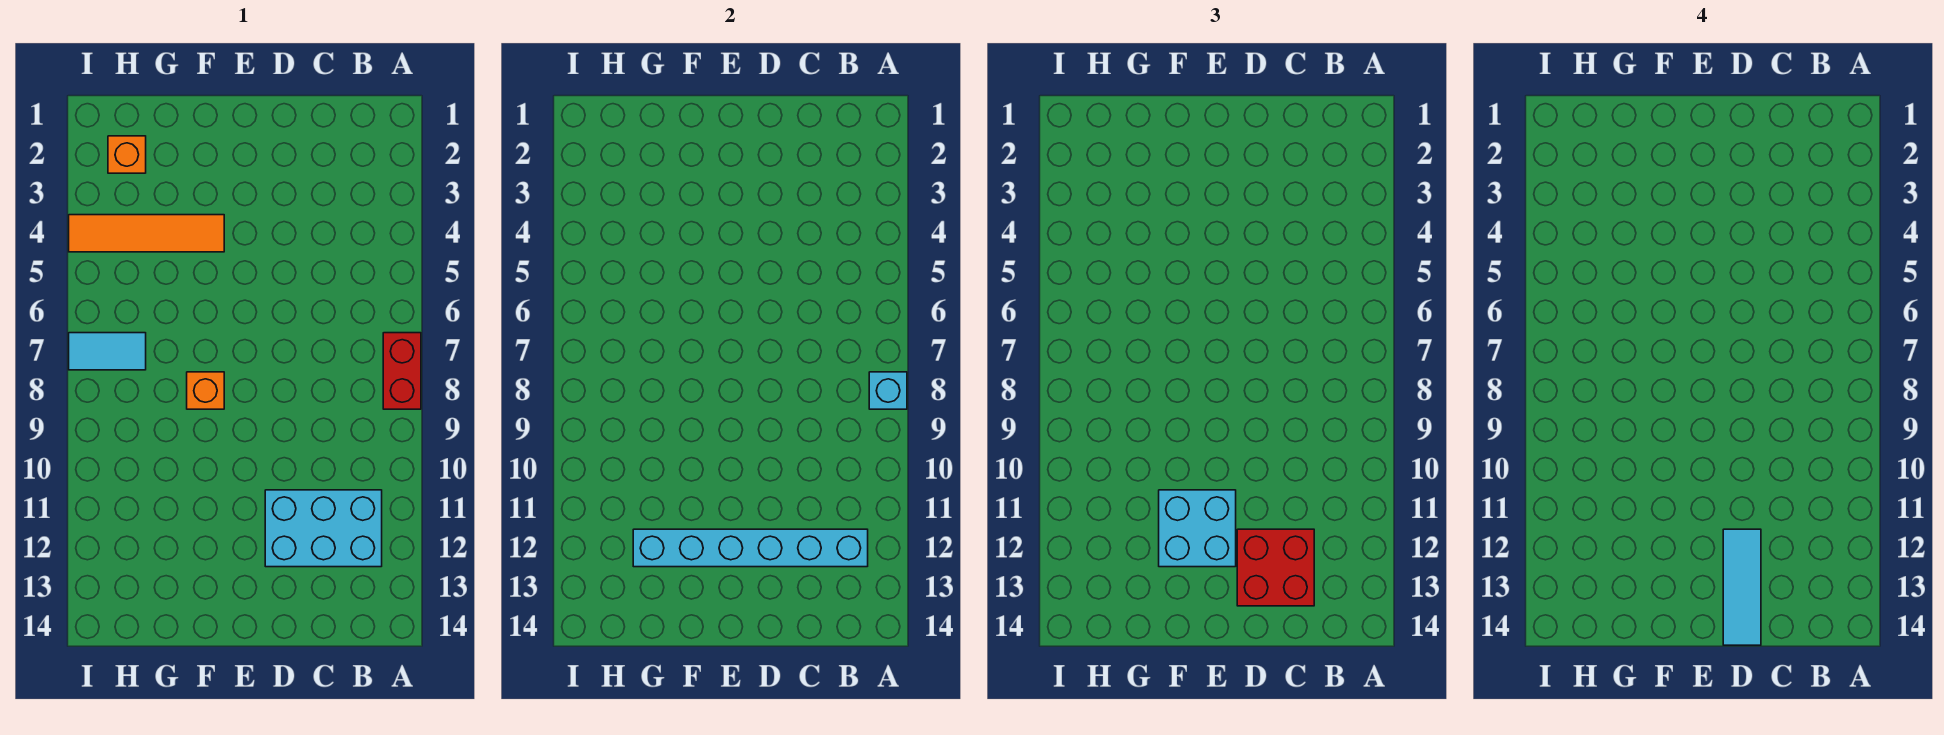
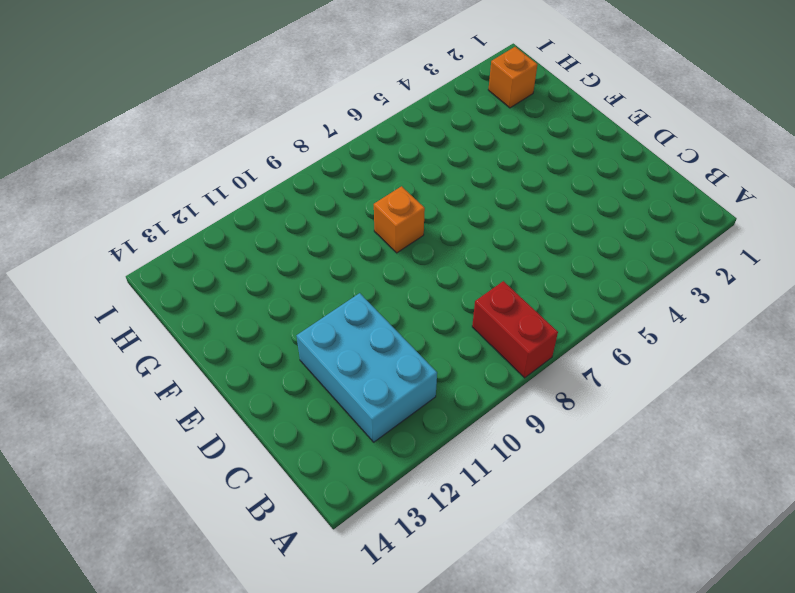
red 1x2 brick [472,281,558,378] -> red 1x2 brick turned to [383,333,421,409]
none -> orange 1x4 tile [69,215,224,252]
none -> cyan 1x2 tile [69,333,146,370]

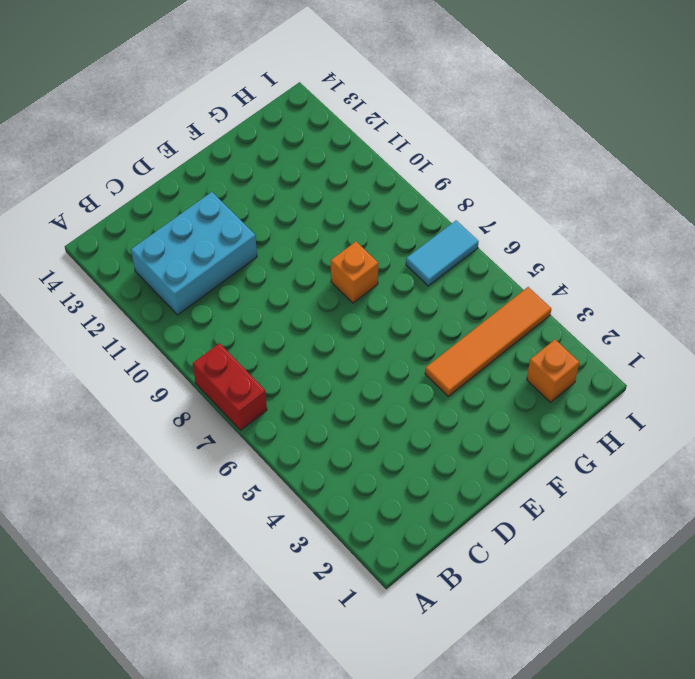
none -> cyan 1x1 brick [869,372,907,409]
none -> cyan 1x6 brick [633,529,868,567]

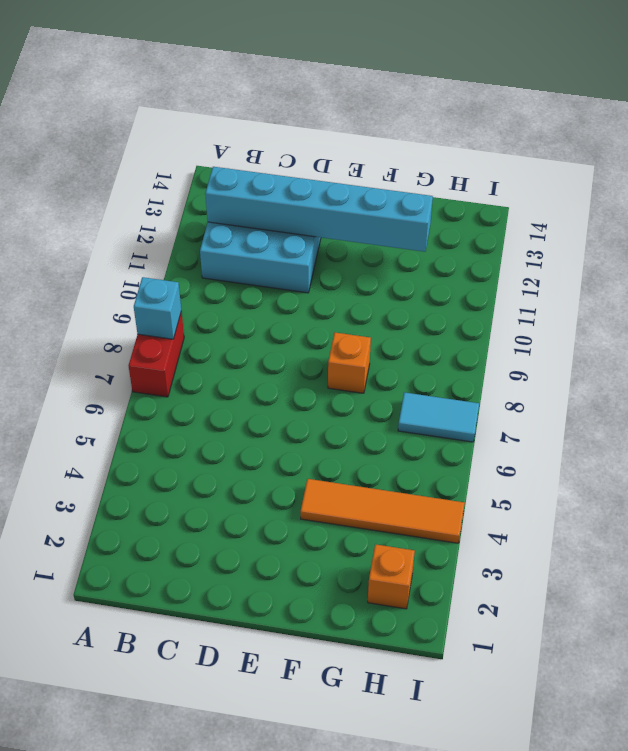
none -> red 2x2 brick [1237,529,1314,606]
none -> cyan 2x2 brick [1159,490,1236,567]

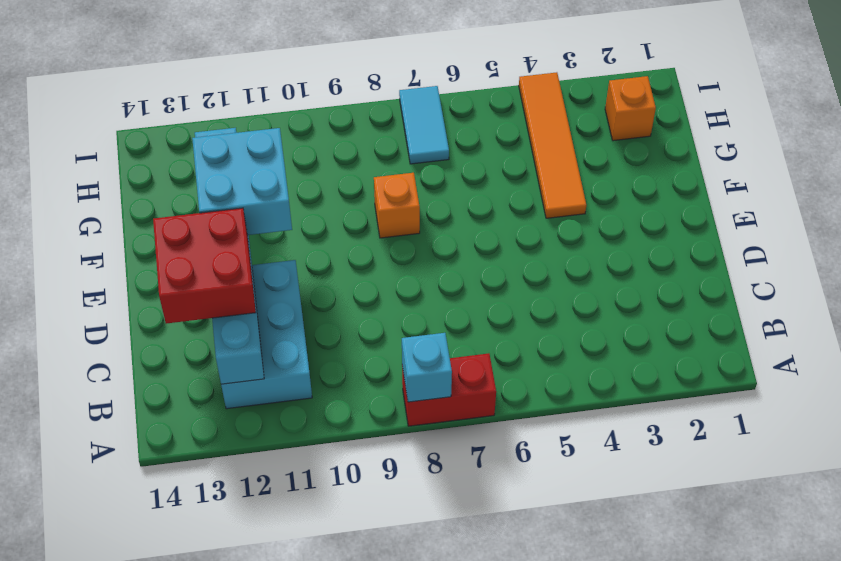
none -> cyan 1x3 tile [1723,529,1761,645]

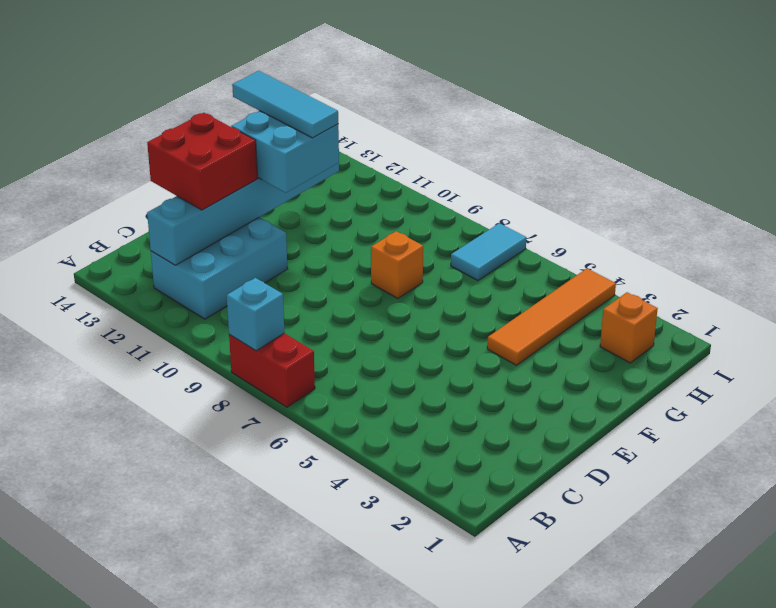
cyan 1x3 tile [232,71,338,138] -> cyan 1x3 tile moved to [1723,529,1761,645]

